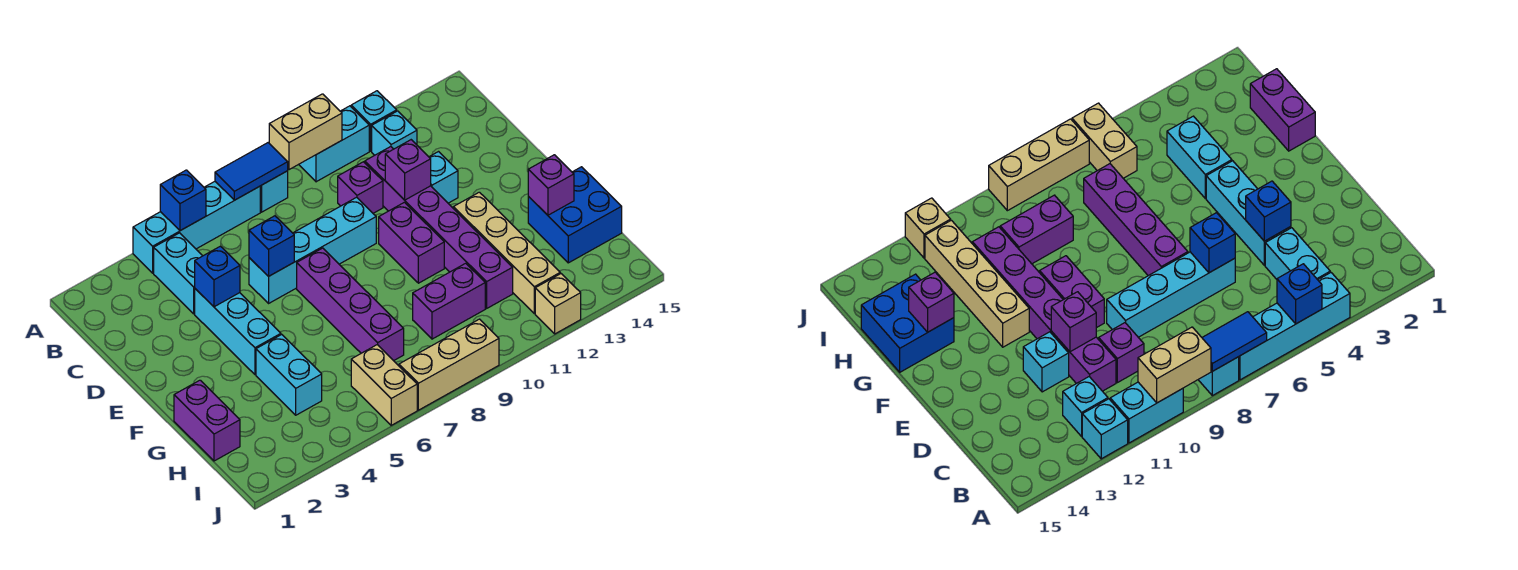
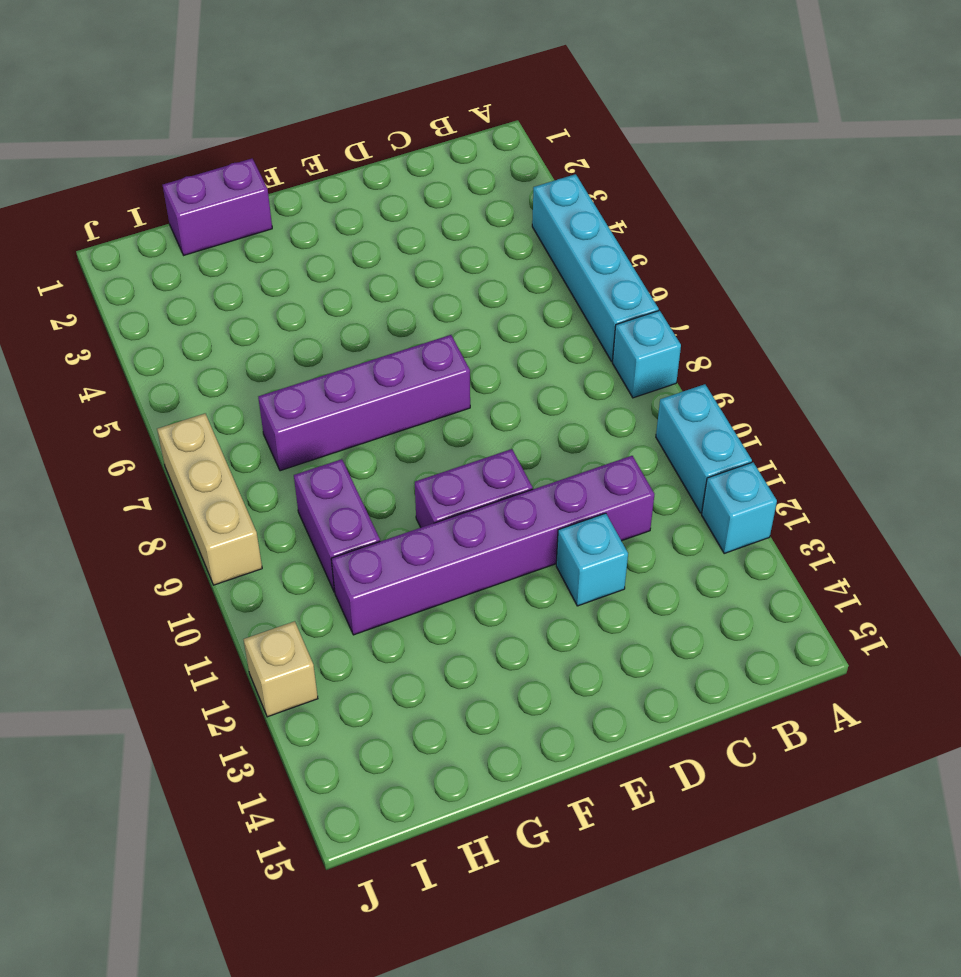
none -> cyan 1x2 brick [154,233,202,314]
none -> cyan 1x1 brick [372,111,417,155]
none -> purple 1x1 brick [338,162,383,213]

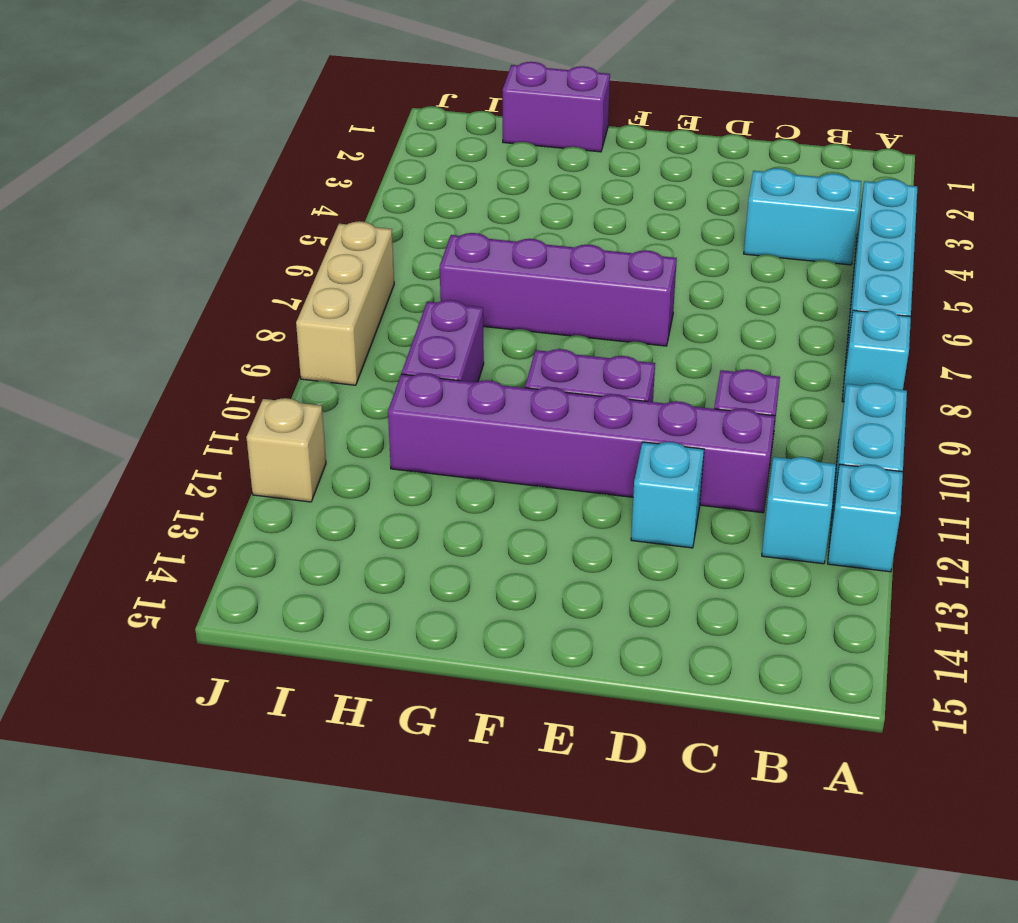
none -> cyan 1x3 brick [195,289,281,375]
none -> cyan 1x4 brick [249,197,376,303]
none -> tan 1x4 brick [453,192,560,314]

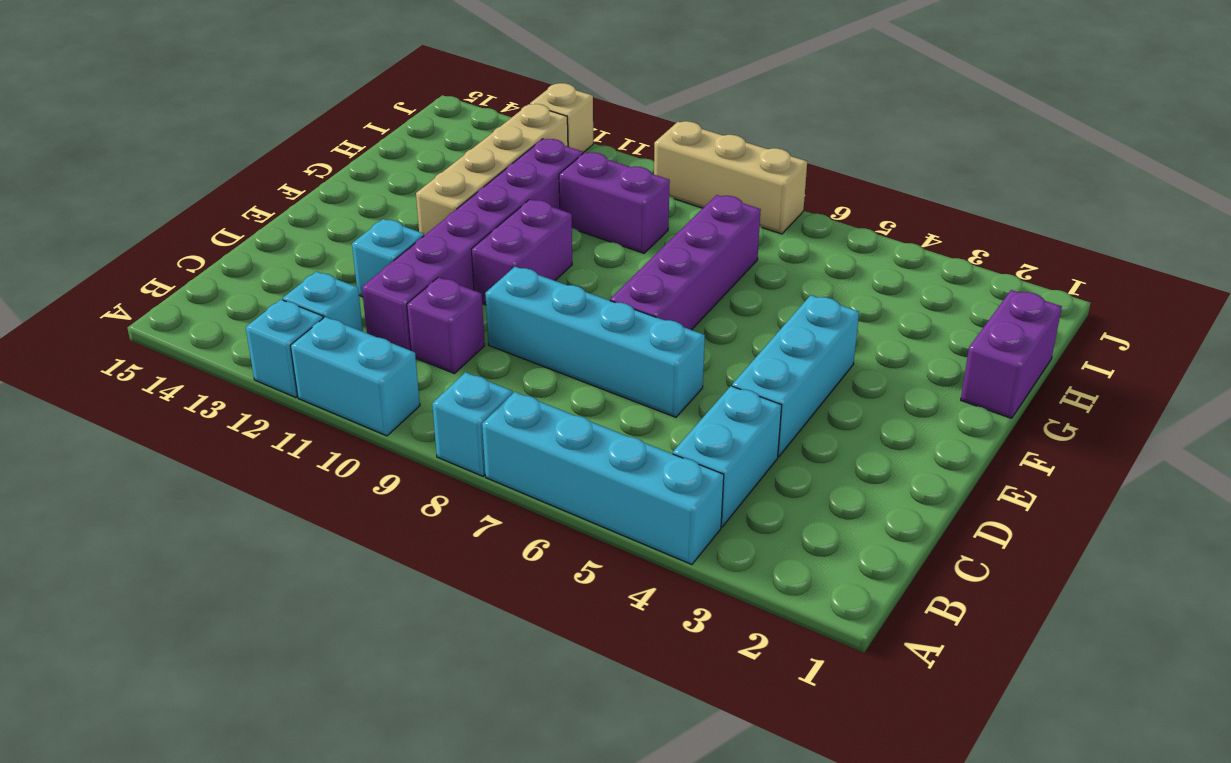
none -> cyan 1x2 brick [256,335,322,415]
none -> blue 2x2 brick [528,167,622,263]
none -> tan 1x2 brick [351,345,417,425]

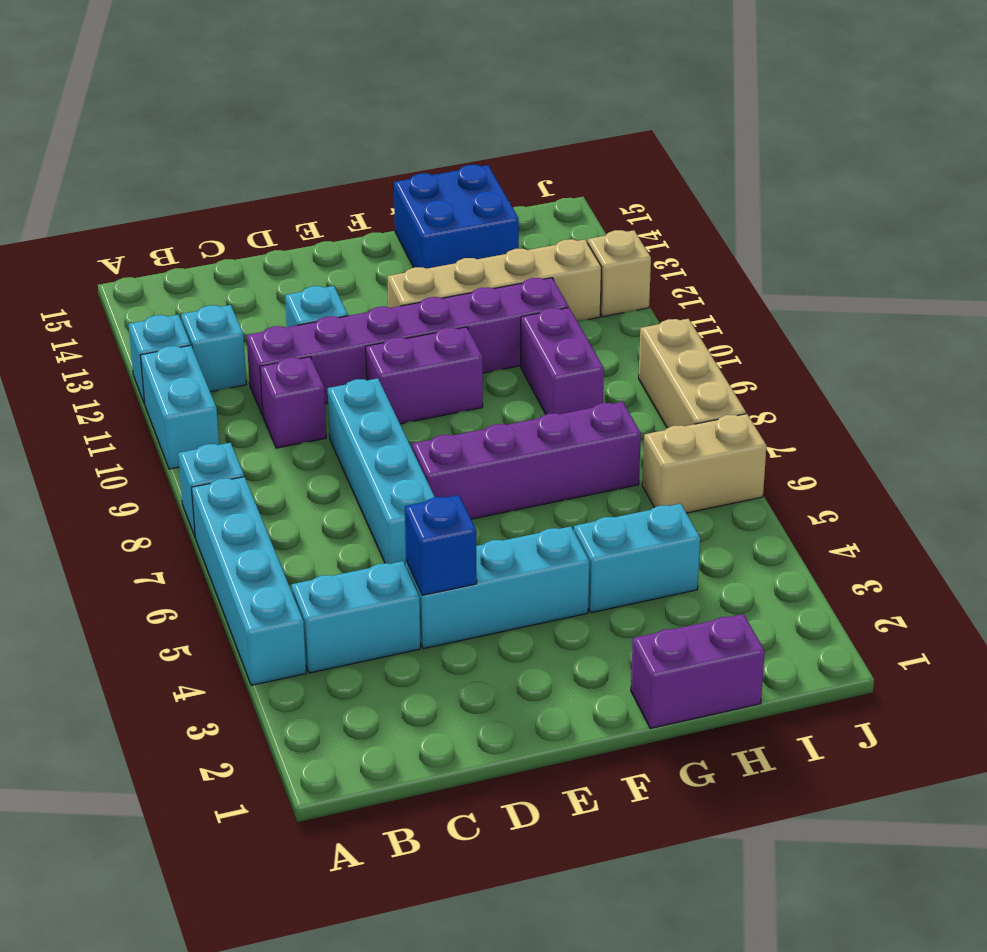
none -> blue 1x1 brick [160,170,206,231]
none -> blue 1x2 tile [215,143,288,200]
none -> tan 1x2 brick [269,94,342,170]

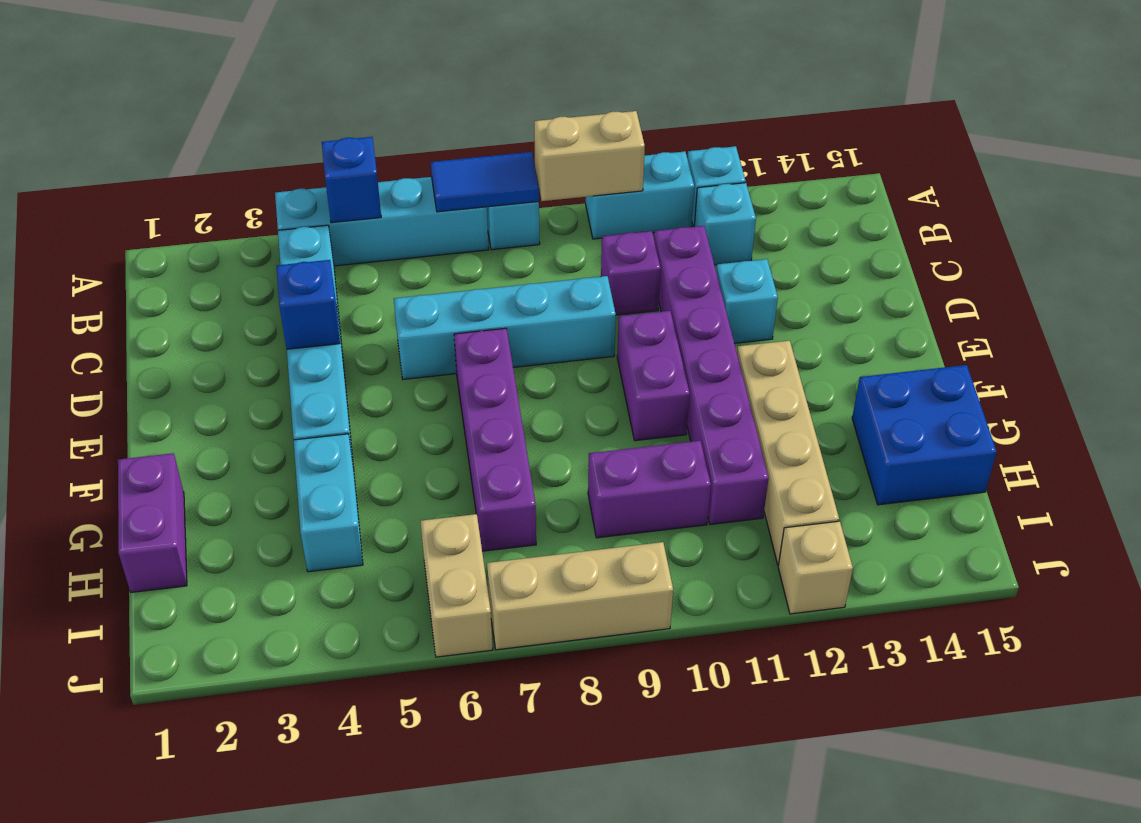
none -> blue 1x1 brick [249,216,294,276]
none -> purple 1x1 brick [385,140,431,200]
none -> purple 1x1 brick [528,155,574,215]

